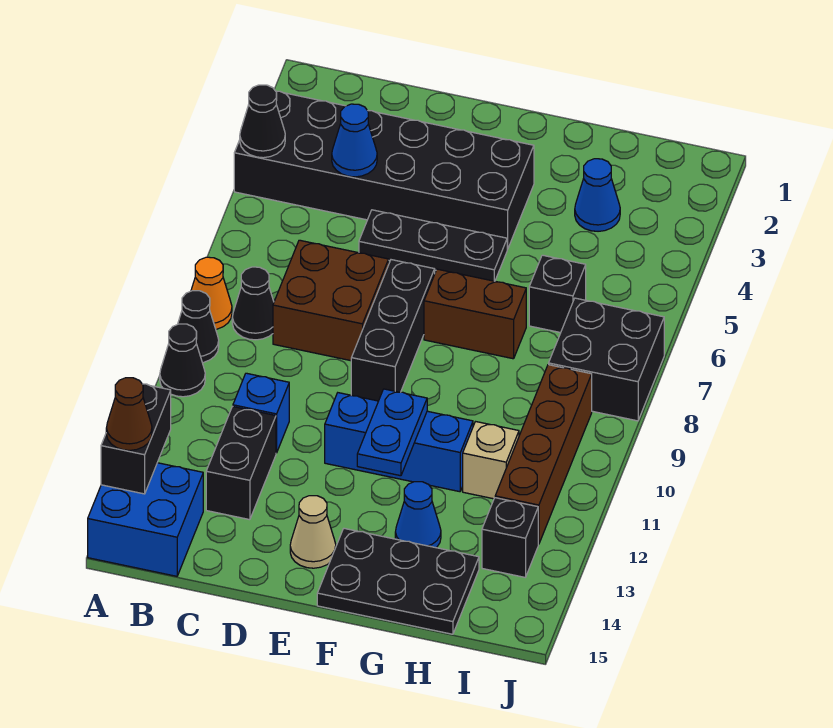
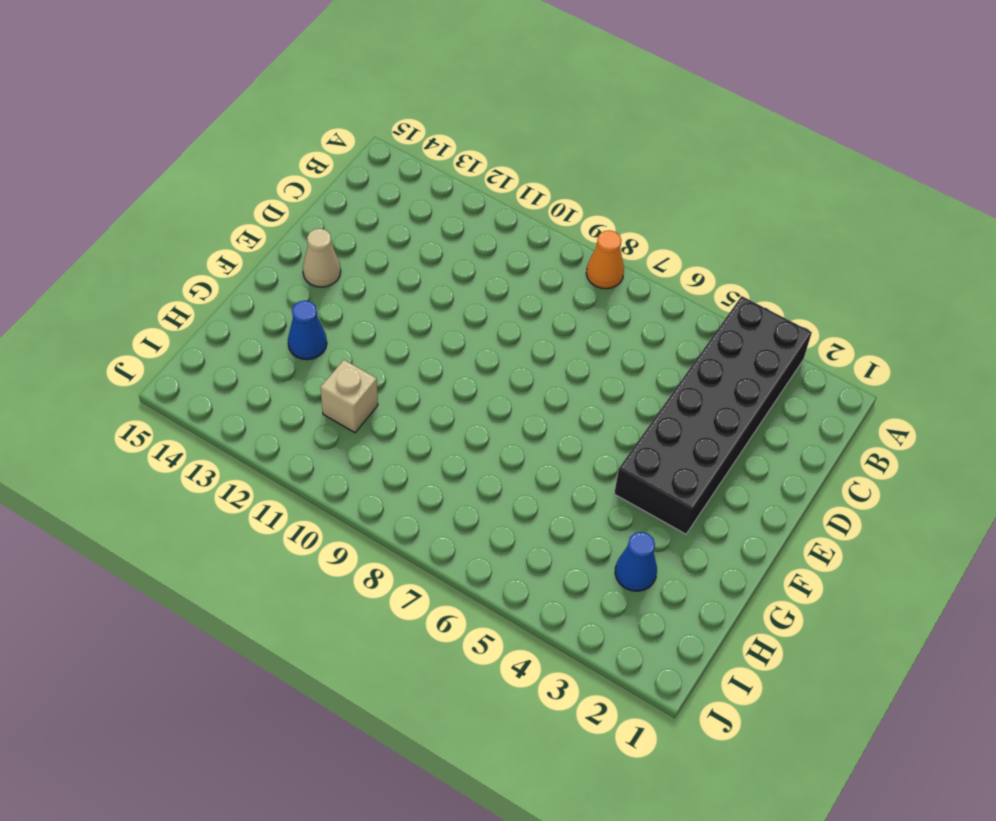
none -> black 1x1 cone [178,291,219,363]
none -> black 1x1 cone [160,324,205,397]
none -> blue 2x2 brick [88,463,203,576]

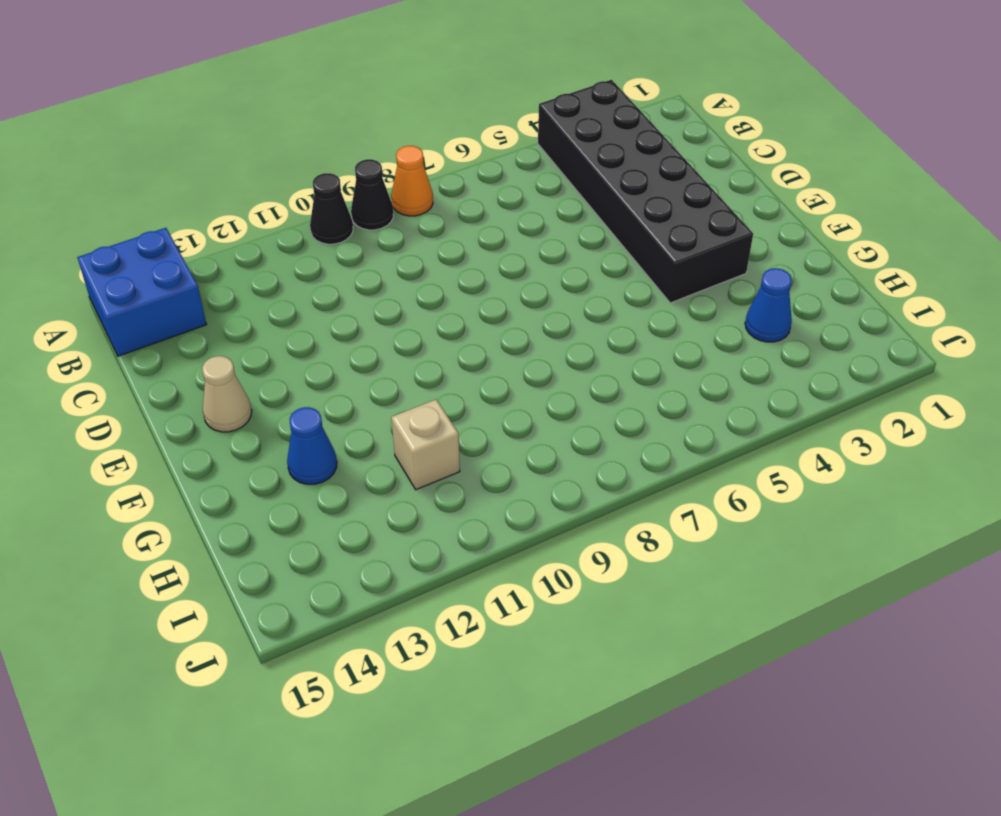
none -> black 1x1 cone [232,267,274,340]
none -> brown 2x2 brick [273,240,389,361]
none -> blue 1x1 brick [233,373,289,453]

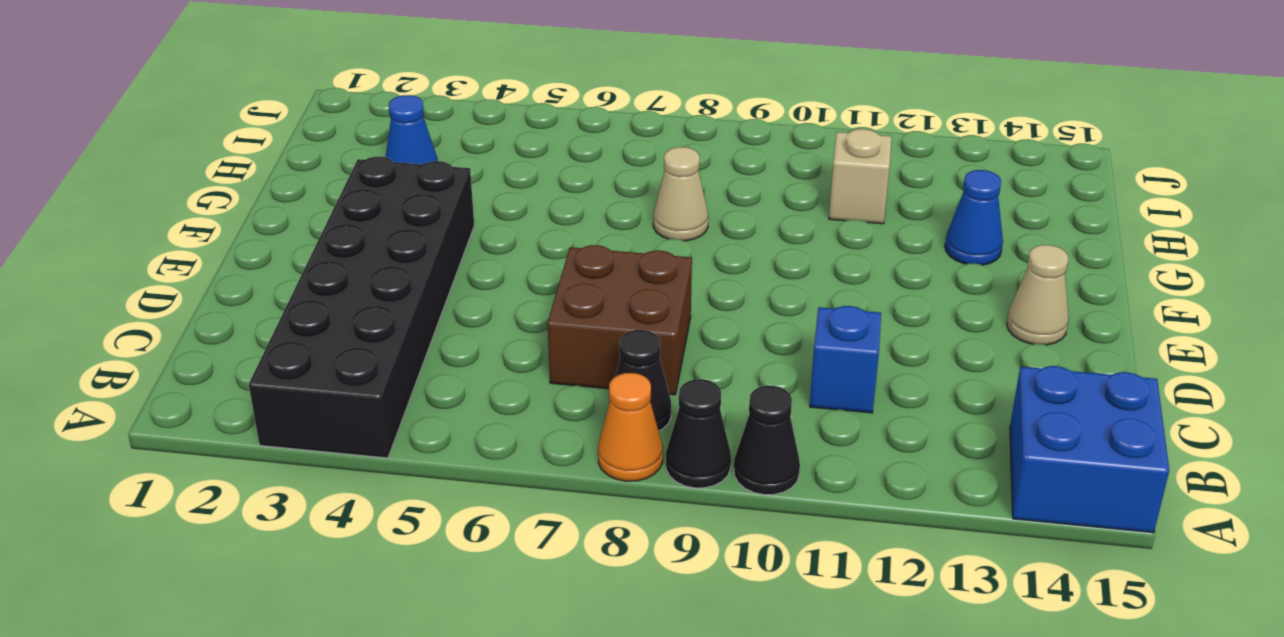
tan 1x1 cone [653,147,708,241] -> none
none -> black 1x2 brick [206,407,276,520]
none -> black 1x3 plate [359,210,507,281]
none -> black 1x3 brick [351,260,435,401]

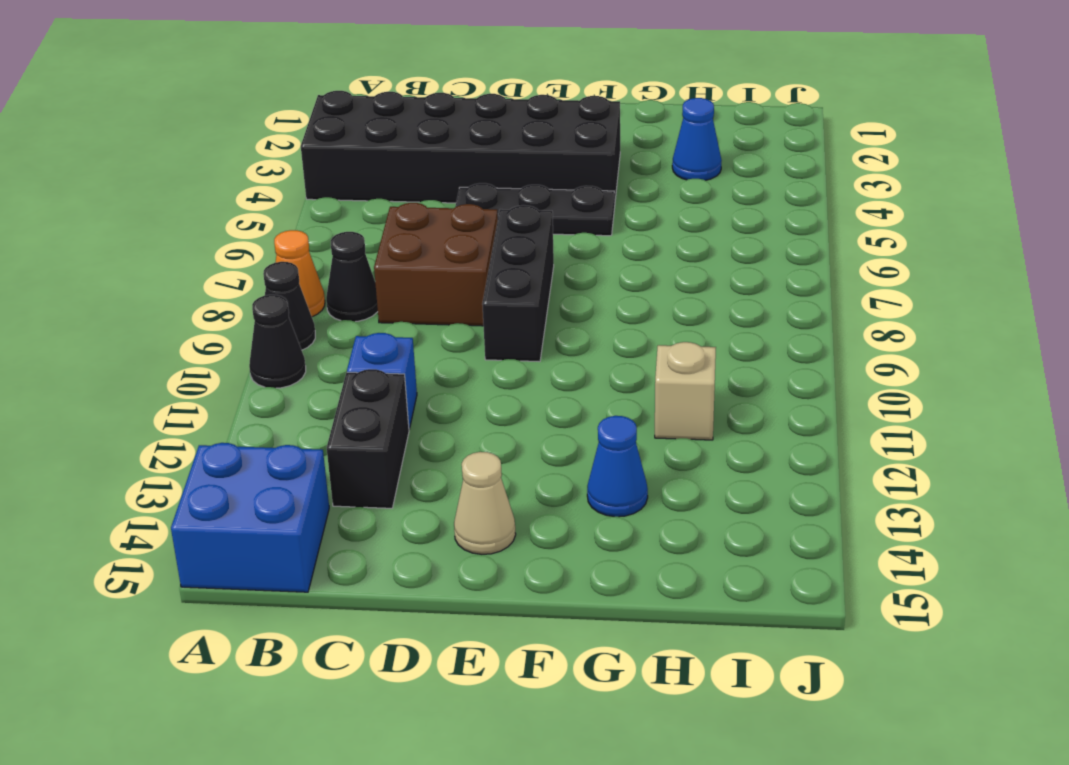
none -> blue 1x3 brick [325,393,473,492]
none -> brown 1x2 brick [424,269,526,359]
none -> black 2x3 plate [317,528,479,634]

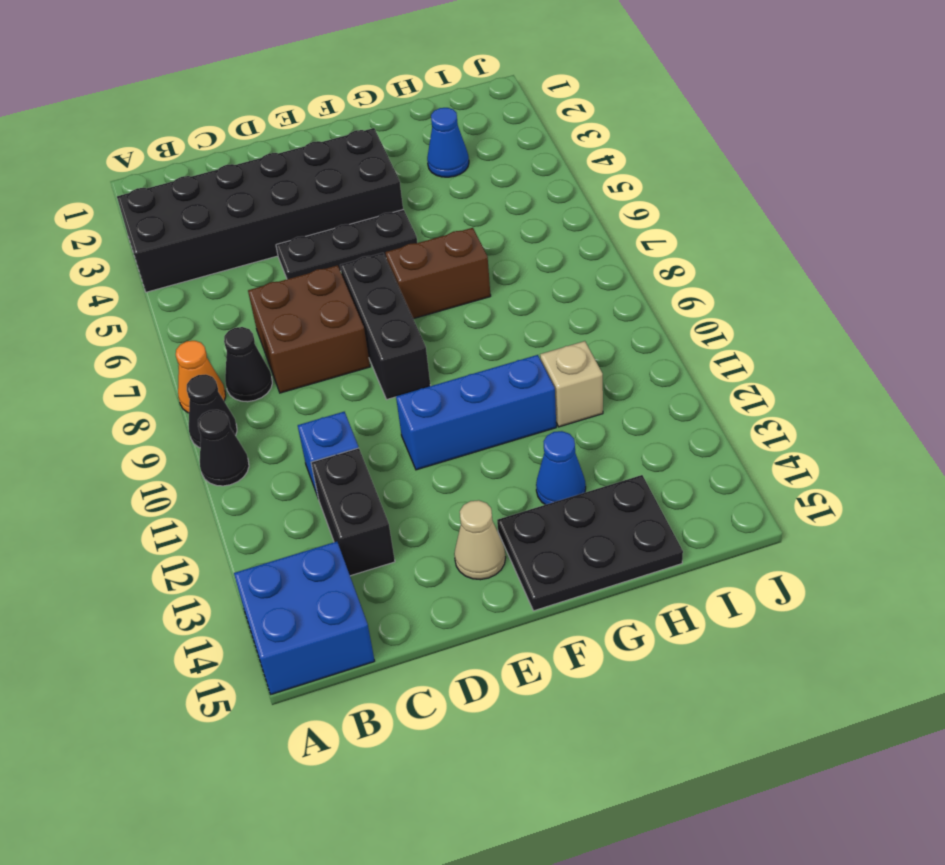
none -> black 1x1 brick [529,255,586,333]
none -> black 2x2 brick [549,298,664,421]
none -> brown 1x4 brick [495,365,592,544]

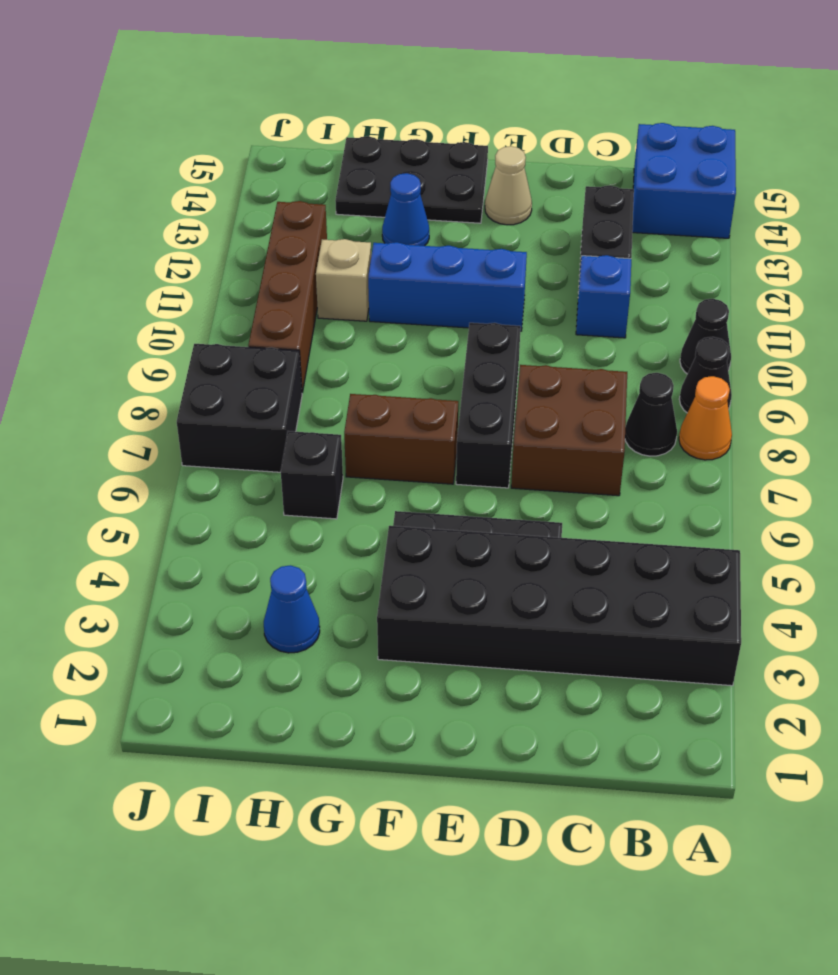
none -> black 1x1 brick [482,498,538,577]
none -> black 1x1 cone [240,85,285,158]
none -> black 1x2 brick [101,384,171,494]

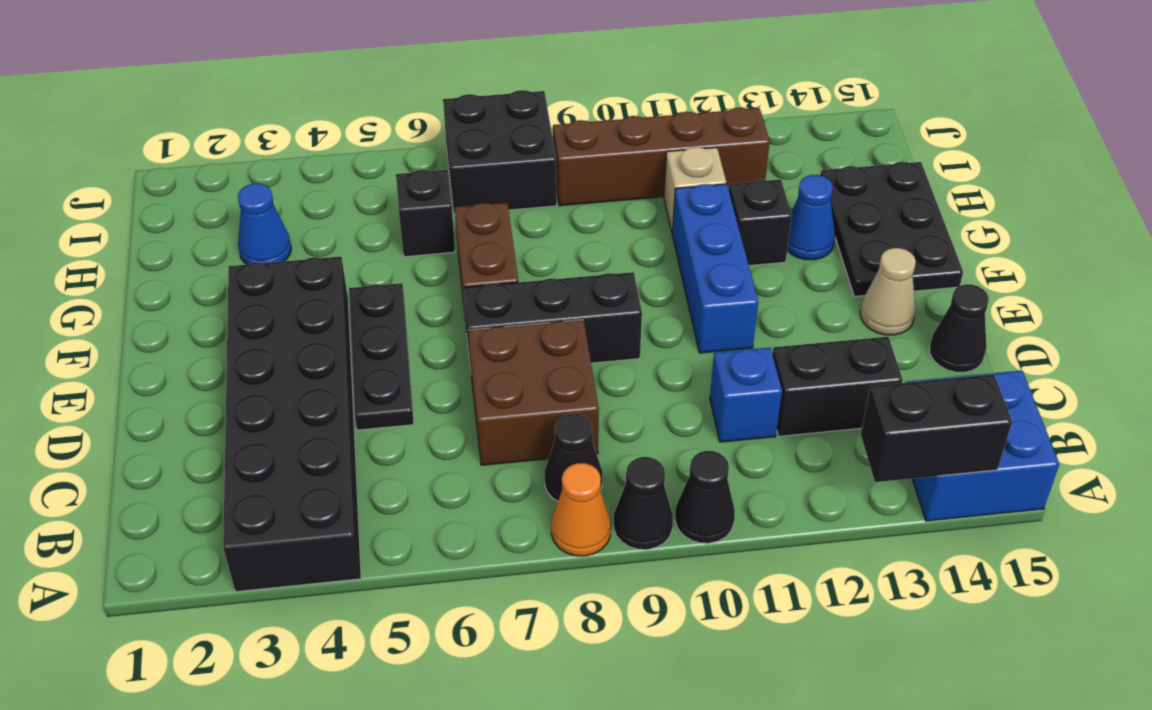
black 1x1 cone [929,284,989,372] -> black 1x1 cone moved to [240,85,285,158]
black 1x1 brick [729,179,792,266] -> black 1x1 brick moved to [482,498,538,577]
none -> blue 1x1 cone [332,104,377,177]
none -> blue 1x2 plate [357,389,427,476]
none -> brown 1x1 cone [106,378,152,450]

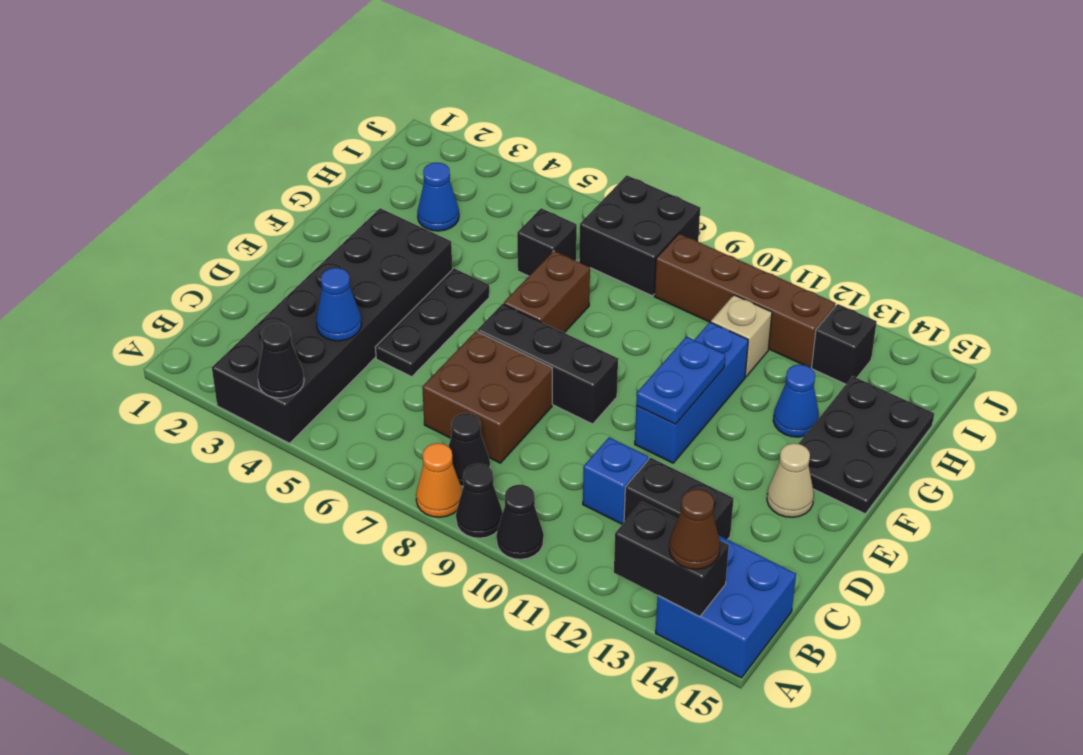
blue 1x2 plate [636,337,725,424] -> blue 1x2 plate turned to [357,389,427,476]

